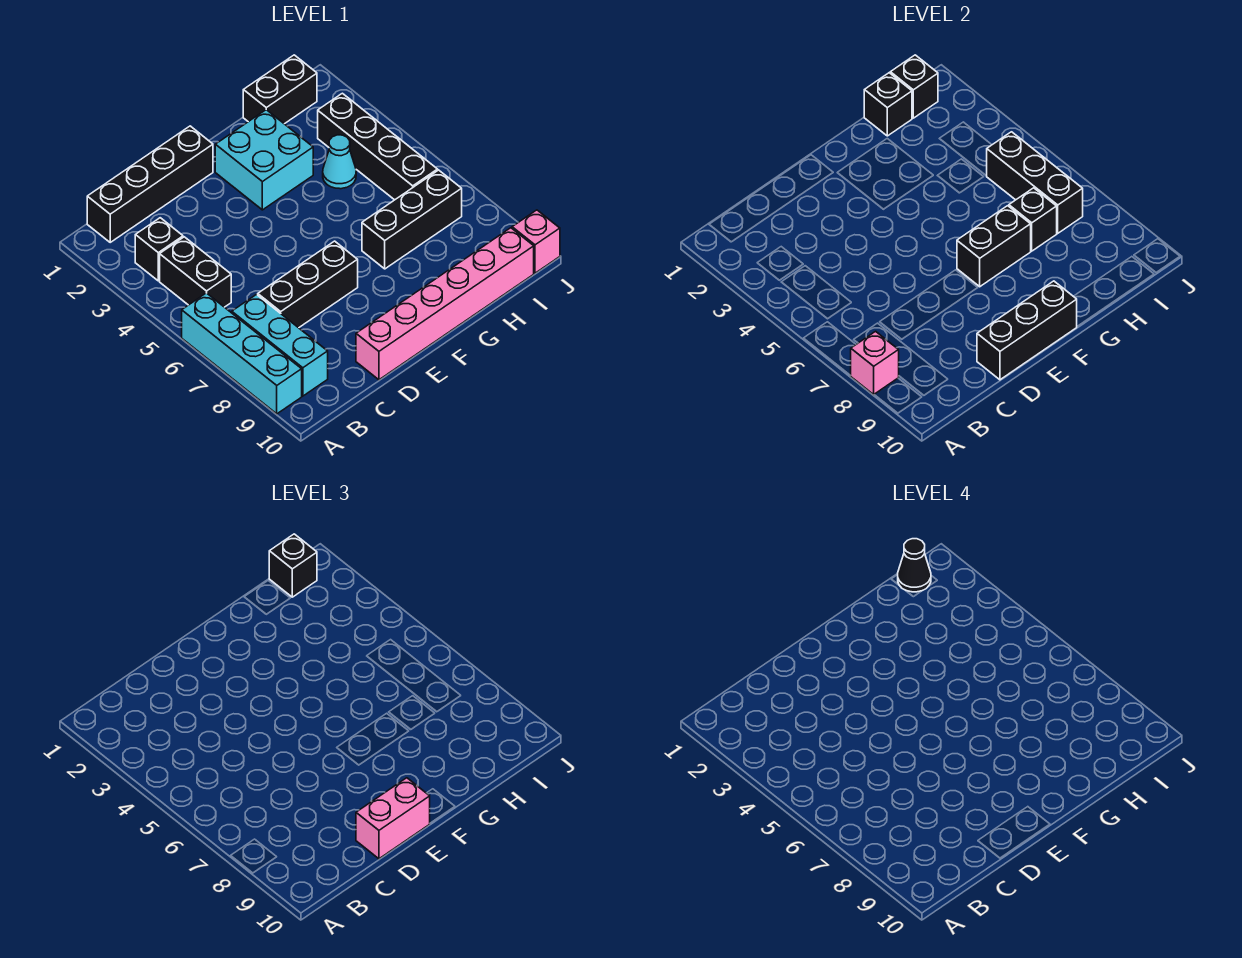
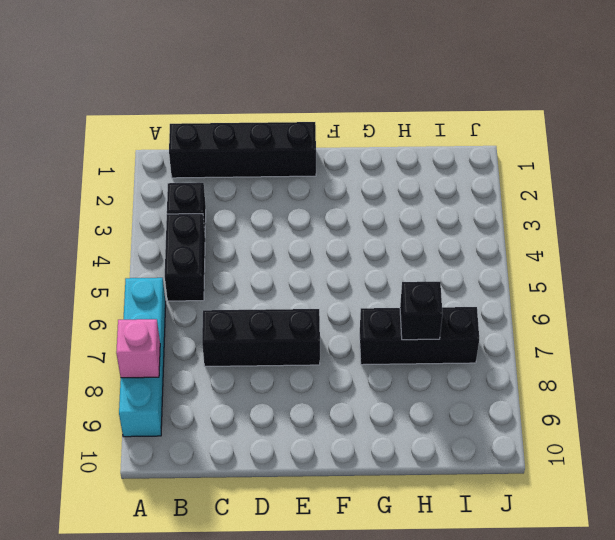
none -> cyan 1x3 brick [232,295,328,396]
none -> pink 1x6 brick [356,228,534,380]
none -> cyan 2x2 brick [215,110,313,210]

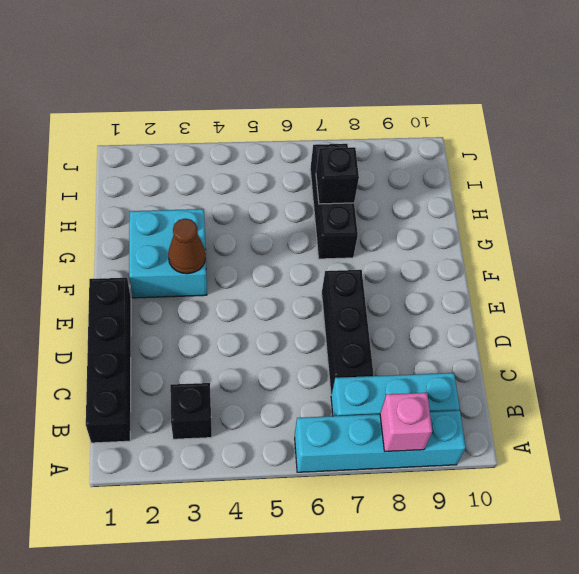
brown 1x1 cone [168,219,206,274] -> none
none -> black 1x2 brick [160,237,231,307]
none -> pink 1x6 brick [356,228,534,380]
none -> black 1x2 brick [243,55,317,124]

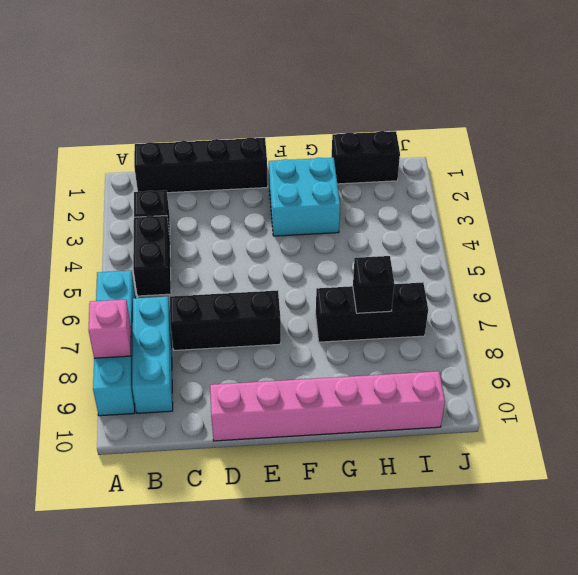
none -> cyan 1x1 cone [323,135,356,189]
none -> black 1x4 brick [318,93,438,200]
none -> pink 1x1 brick [512,210,560,273]

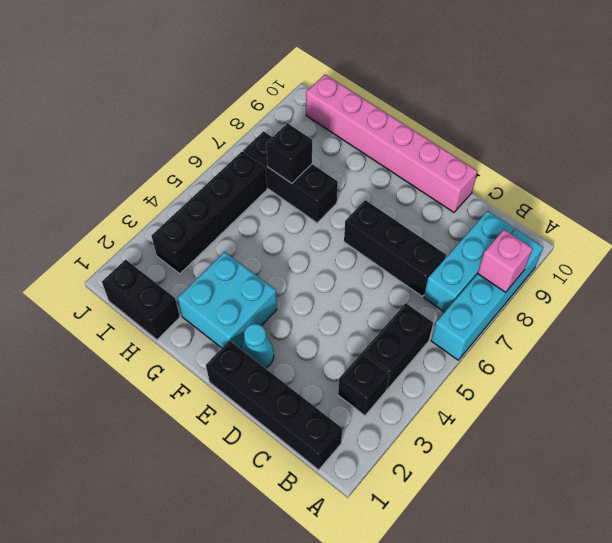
cyan 1x1 cone [241,324,274,368] -> cyan 1x1 cone moved to [323,135,356,189]
none -> pink 1x1 brick [512,210,560,273]
none -> black 1x3 brick [977,281,1077,380]
none -> black 1x2 brick [957,206,1031,287]

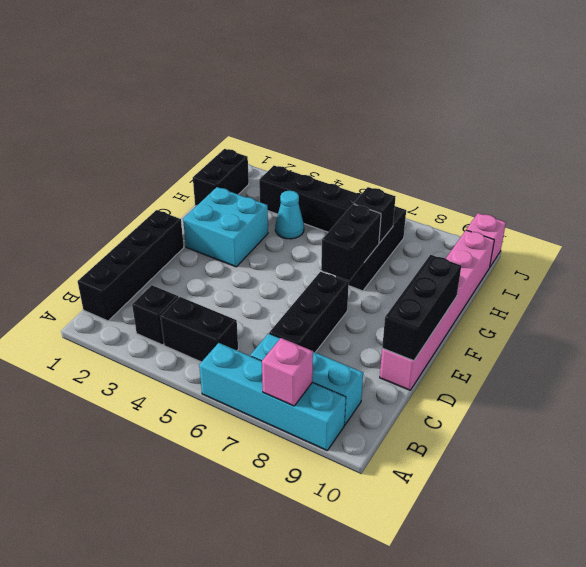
none -> black 1x1 brick [864,73,912,136]
none -> black 1x1 brick [890,55,938,118]
none -> black 1x3 brick [987,132,1083,233]

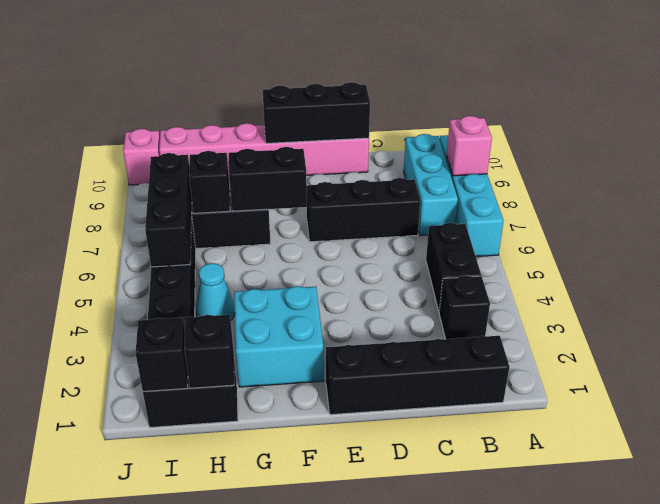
none -> pink 1x2 brick [356,778,430,859]
none -> black 1x1 brick [269,534,317,597]
none -> black 1x1 cone [898,539,931,592]

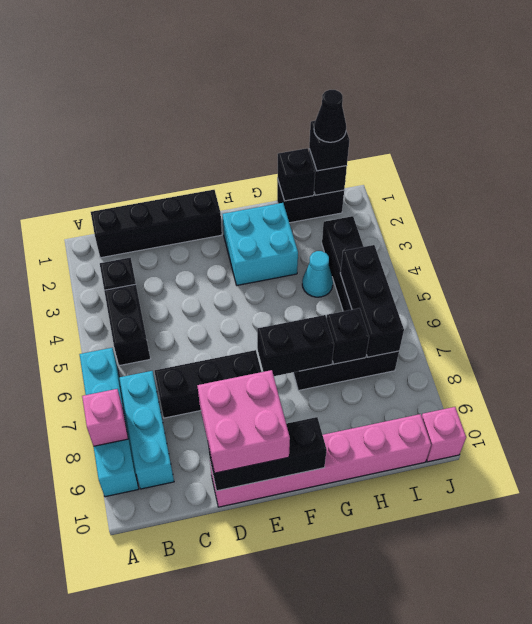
pink 2x2 brick [197,370,290,473] -> pink 1x2 brick [356,778,430,859]

